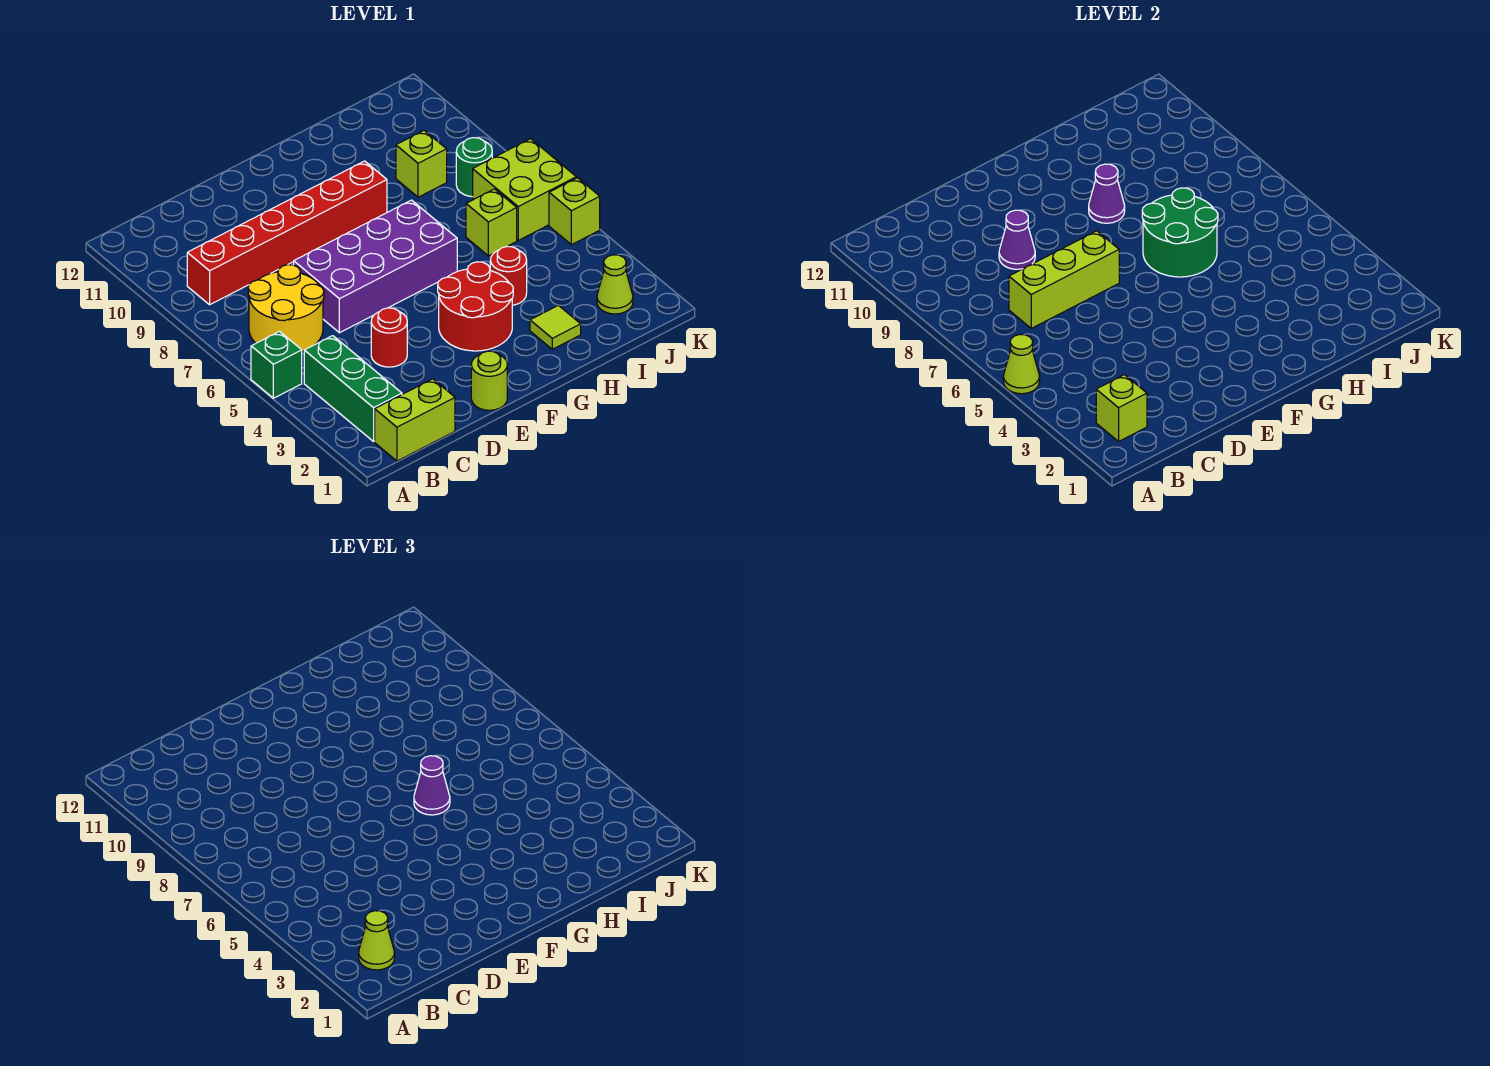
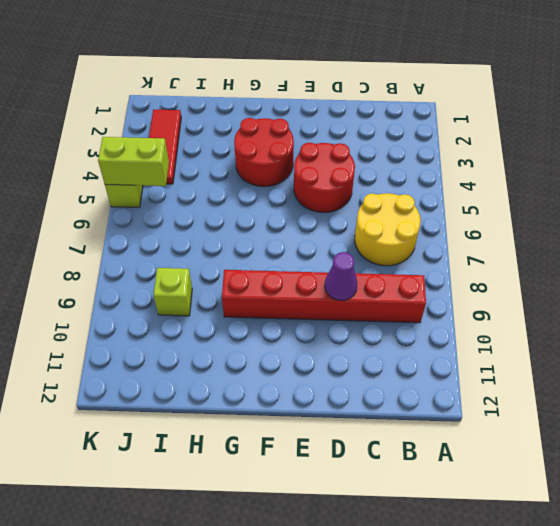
red 2x2 round brick [294,143,355,212] -> red 1x1 round brick [371,308,407,367]
red 1x3 tile [149,109,181,184] -> lime 1x1 cone [597,255,633,314]
lime 1x2 brick [98,137,169,186] -> lime 1x2 brick moved to [375,379,455,461]
none -> green 1x1 brick [251,331,302,398]
none -> green 1x3 brick [304,336,402,441]
none -> purple 2x4 brick [294,200,457,333]

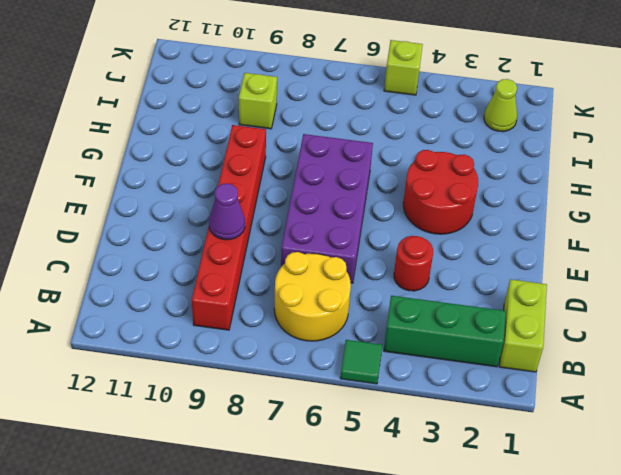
green 1x1 tile [340,340,382,384] -> green 1x1 brick [251,331,302,398]
none -> lime 1x1 round brick [471,351,507,410]
none -> lime 1x1 tile [530,305,581,349]
none -> red 1x1 round brick [490,246,527,305]

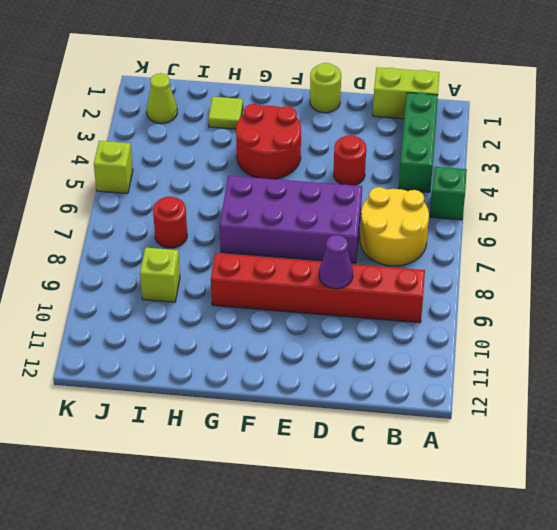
red 1x1 round brick [153,196,187,248] -> red 1x1 round brick moved to [490,246,527,305]
none -> lime 1x1 brick [466,189,517,256]
none -> lime 2x2 brick [473,139,576,240]
none -> green 1x1 round brick [456,138,492,197]

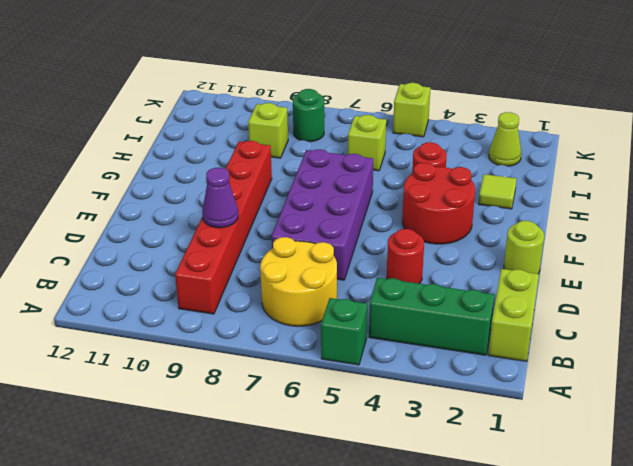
none -> lime 2x2 brick [473,139,576,240]
none -> lime 1x1 cone [1003,334,1040,394]
none -> lime 1x1 brick [1096,375,1147,441]

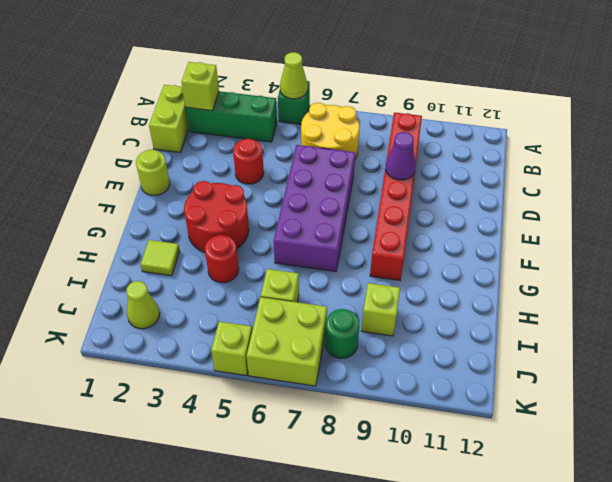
none -> lime 1x3 brick [1009,231,1119,328]
none -> green 2x2 round brick [1142,188,1218,277]
none -> purple 1x1 cone [1089,164,1125,223]

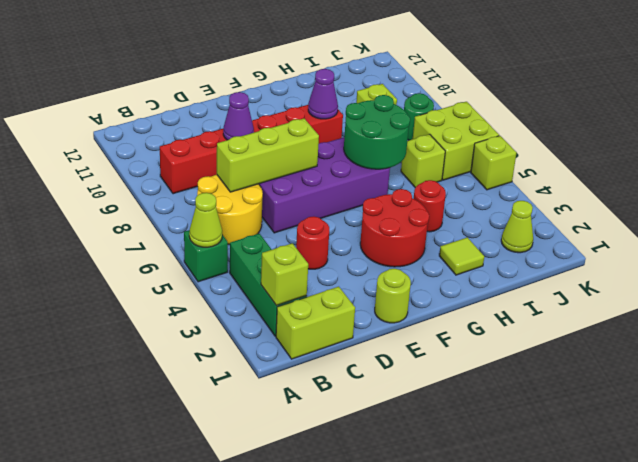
none -> lime 1x1 cone [359,911,395,970]
none -> purple 1x1 cone [414,756,450,815]

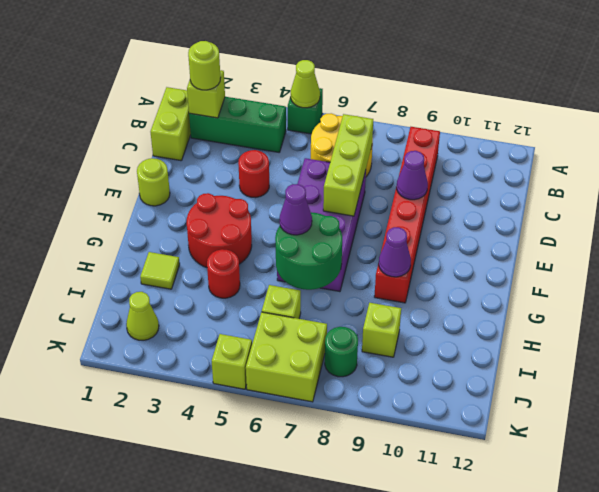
lime 1x1 round brick [188,41,221,90] -> lime 1x1 cone [359,911,395,970]

